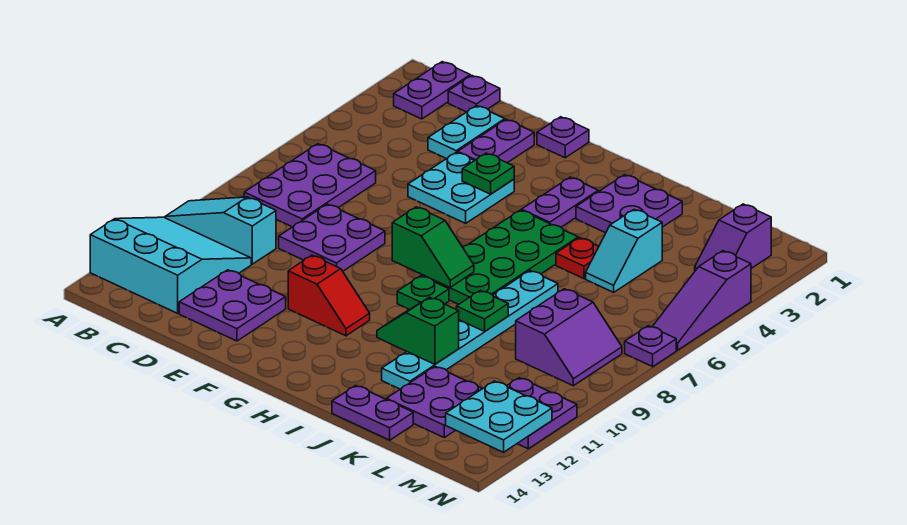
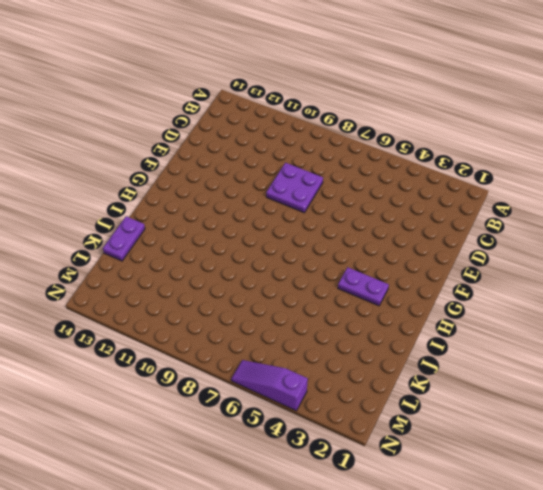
none -> cyan 1x3 slope [165,197,276,264]
none -> cyan 3x3 slope [90,217,251,313]
none -> purple 1x2 plate [394,62,470,119]
none -> purple 2x3 plate [244,144,376,227]

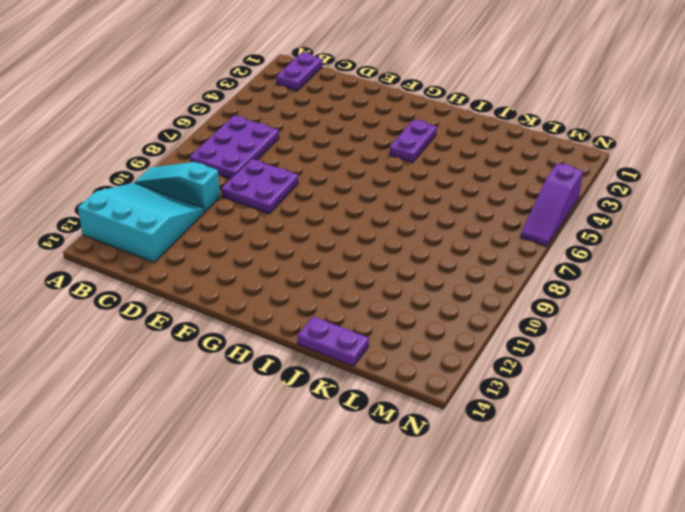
none -> purple 1x1 plate [448,76,500,112]
none -> cyan 1x2 plate [428,106,505,159]
none -> purple 2x2 plate [179,270,286,341]
none -> purple 1x2 plate [458,119,534,163]

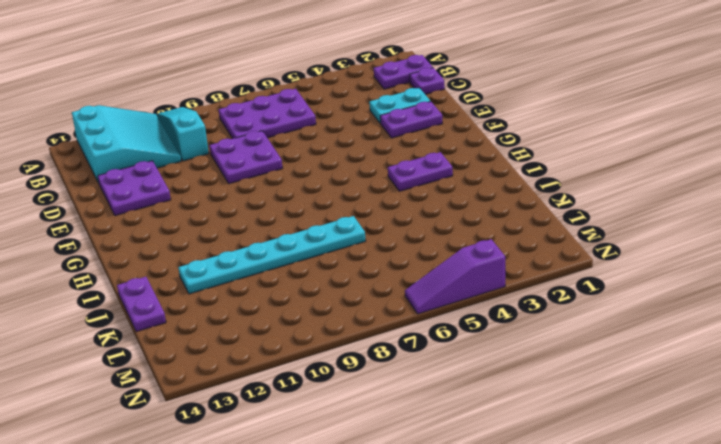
none -> cyan 2x2 plate [408,152,514,223]
none -> purple 1x1 plate [537,117,589,158]
none -> red 1x2 slope [288,255,370,336]
none -> green 2x4 plate [422,210,578,304]

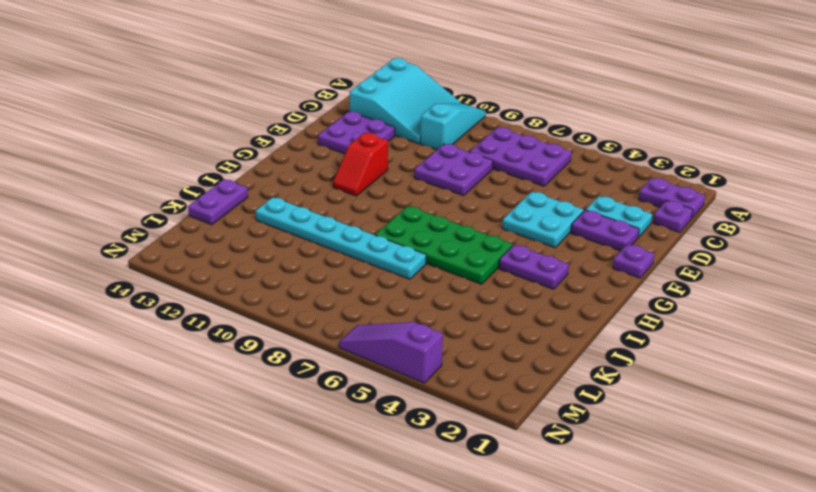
none -> green 1x1 plate [397,276,449,309]
none -> purple 2x2 plate [576,175,682,233]
none -> red 1x1 plate [556,238,599,279]
none -> cyan 1x2 slope [586,209,662,292]

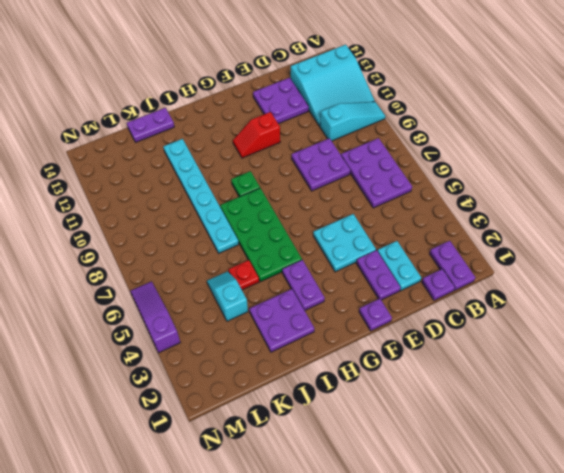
none -> purple 2x2 plate [386,367,483,437]
none -> purple 2x2 slope [516,289,622,386]
none -> purple 1x2 slope [695,204,771,271]
none -> purple 2x2 plate [507,378,577,449]

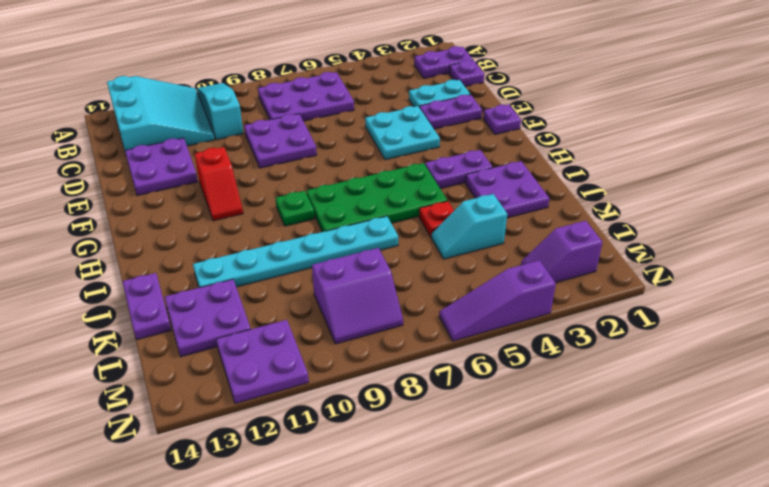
none -> purple 1x1 plate [625,326,676,367]
none -> green 1x1 plate [462,153,514,194]
none -> green 1x2 slope [392,207,474,287]
none -> green 1x2 slope [377,297,459,364]

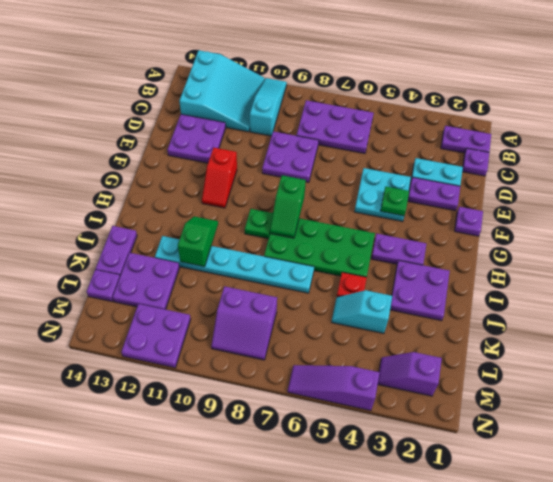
purple 1x1 plate [87,270,120,302] -> purple 1x1 plate moved to [625,326,676,367]
none -> green 1x1 plate [456,291,508,331]
none -> cyan 2x2 plate [446,381,552,452]

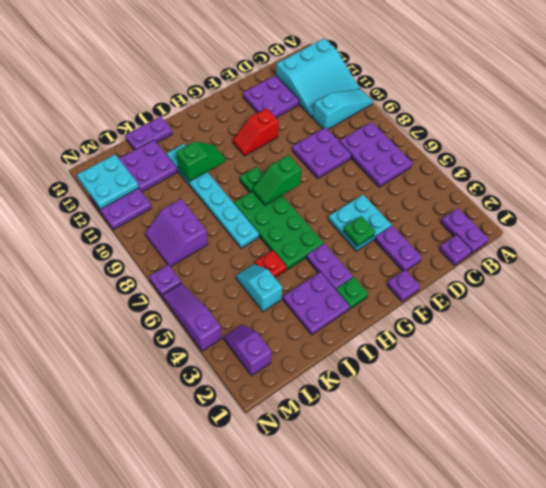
green 1x1 plate [336,277,368,309] -> green 1x1 plate moved to [456,291,508,331]
none -> cyan 1x2 plate [428,106,505,159]

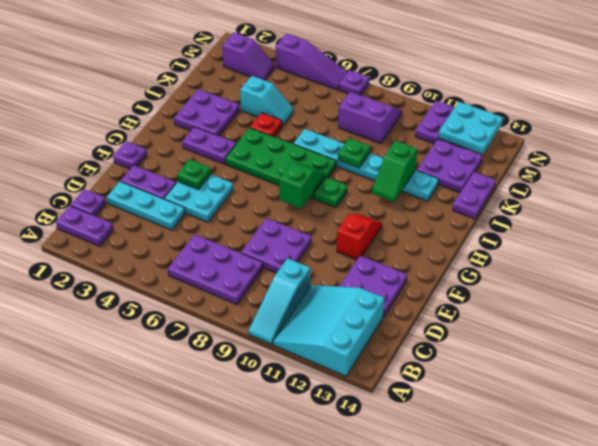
cyan 1x3 plate [107,181,185,230] -> cyan 1x2 plate [428,106,505,159]

